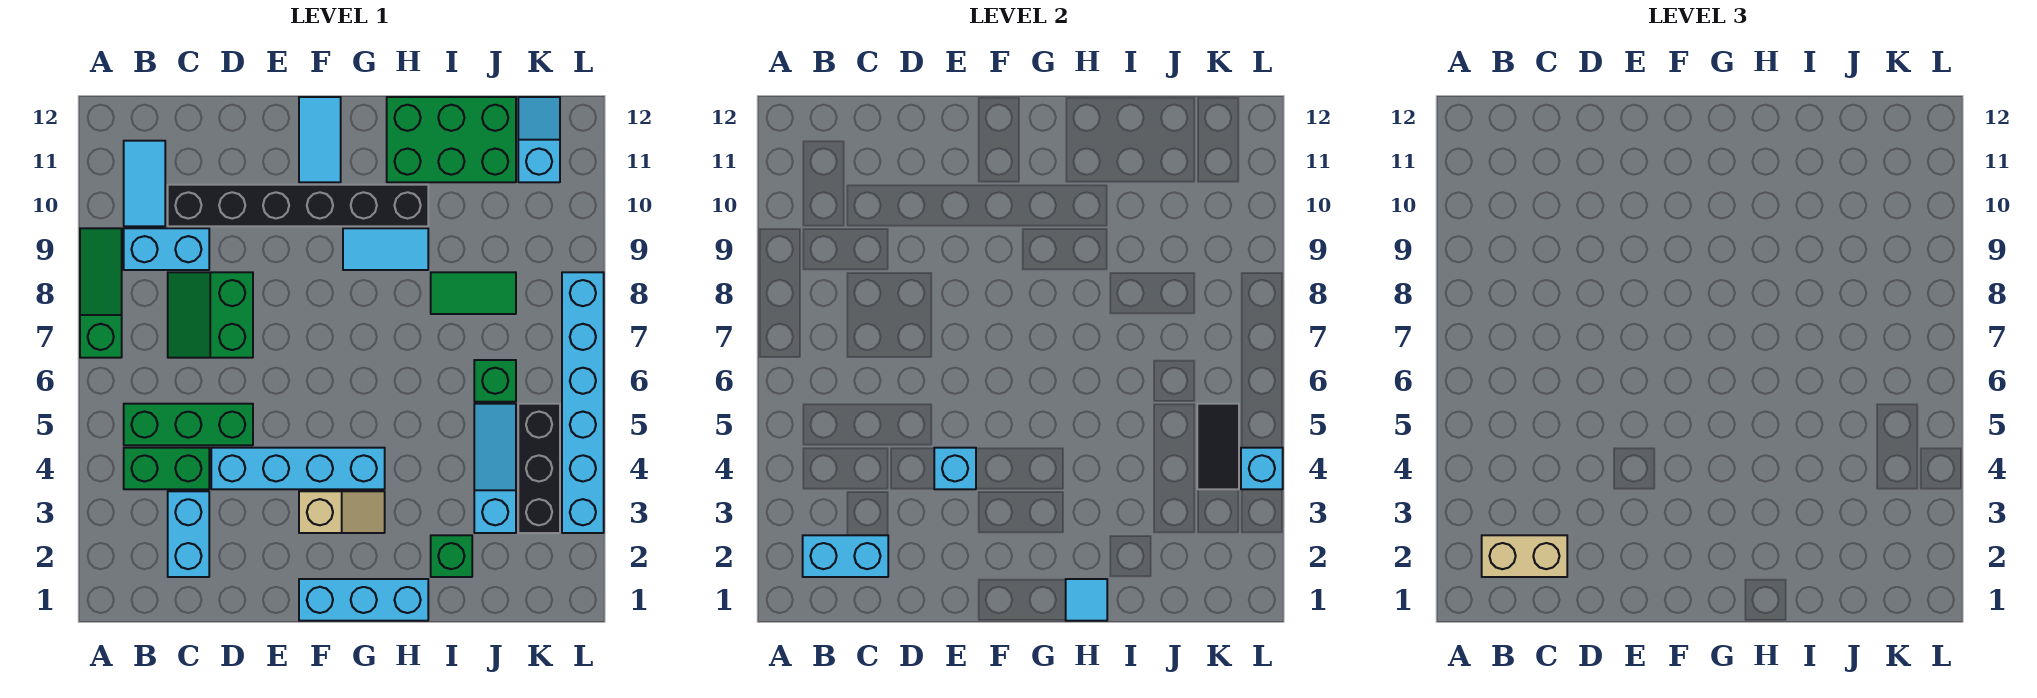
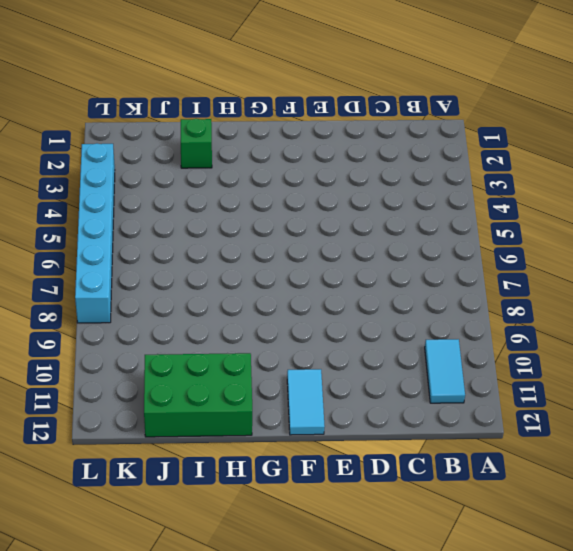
none -> green 1x3 slope [80,228,122,358]
none -> green 1x2 brick [124,448,209,489]
none -> green 1x3 brick [124,404,253,445]

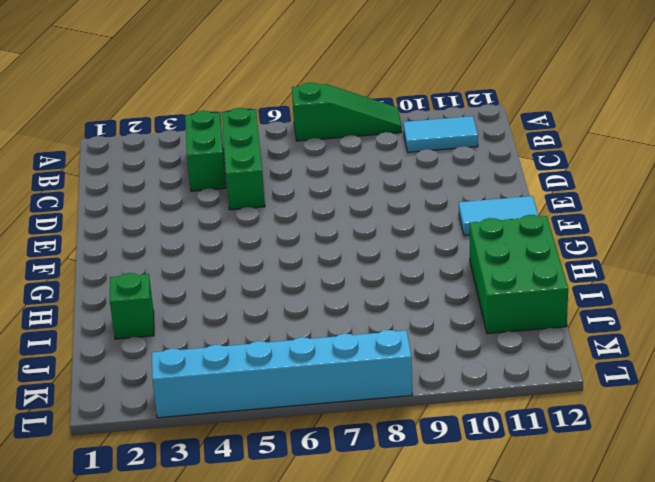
none -> cyan 1x2 brick [124,228,209,270]
none -> cyan 1x2 brick [168,491,209,577]
none -> green 2x2 slope [168,272,253,358]

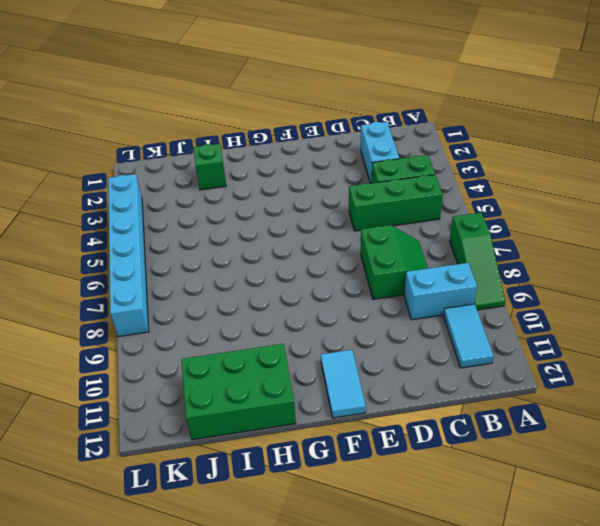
none -> black 1x6 brick [168,185,428,226]
none -> cyan 1x4 brick [211,448,385,489]
none -> cyan 1x3 brick [299,579,428,621]

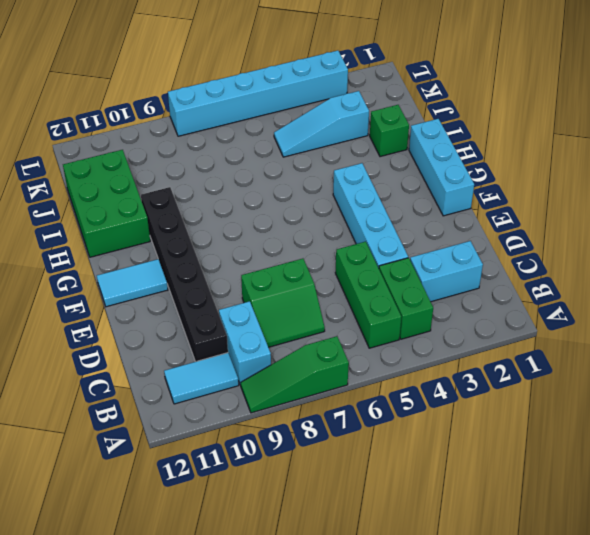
none -> tan 1x2 slope [299,491,385,533]
none -> cyan 1x2 tile [343,228,428,270]
none -> green 1x2 tile [431,272,516,314]

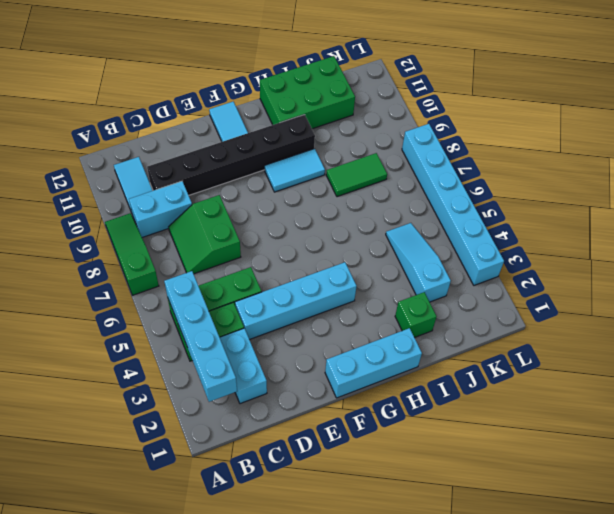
cyan 1x4 brick [164,271,237,402] -> cyan 1x2 brick [803,535,888,577]
none -> tan 1x2 slope [299,491,385,533]
none -> green 1x1 brick [474,360,516,402]
none -> black 1x3 brick [518,404,560,533]

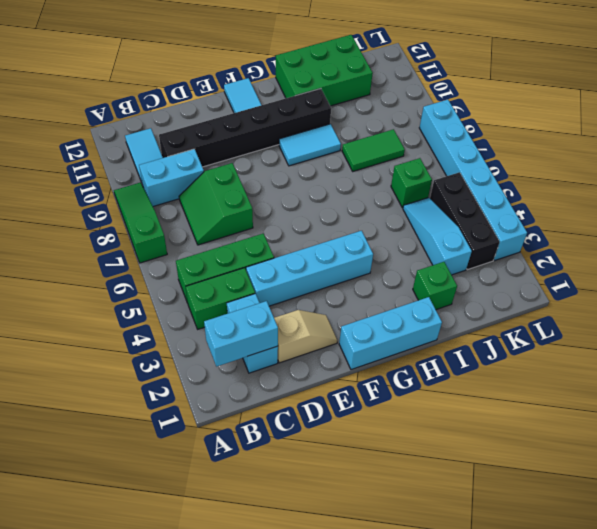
tan 1x2 slope [274,310,337,363] -> tan 1x2 slope moved to [299,491,385,533]
none -> cyan 1x2 slope [518,97,560,182]
none -> cyan 1x1 brick [934,448,976,489]
none -> cyan 1x1 tile [1066,579,1107,621]

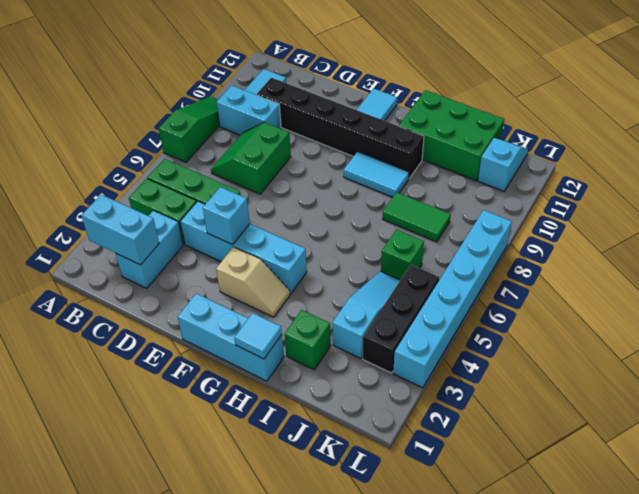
none -> black 1x2 tile [1197,404,1239,489]
none -> cyan 1x1 brick [1241,448,1283,489]
none -> tan 1x2 brick [1482,535,1567,577]

